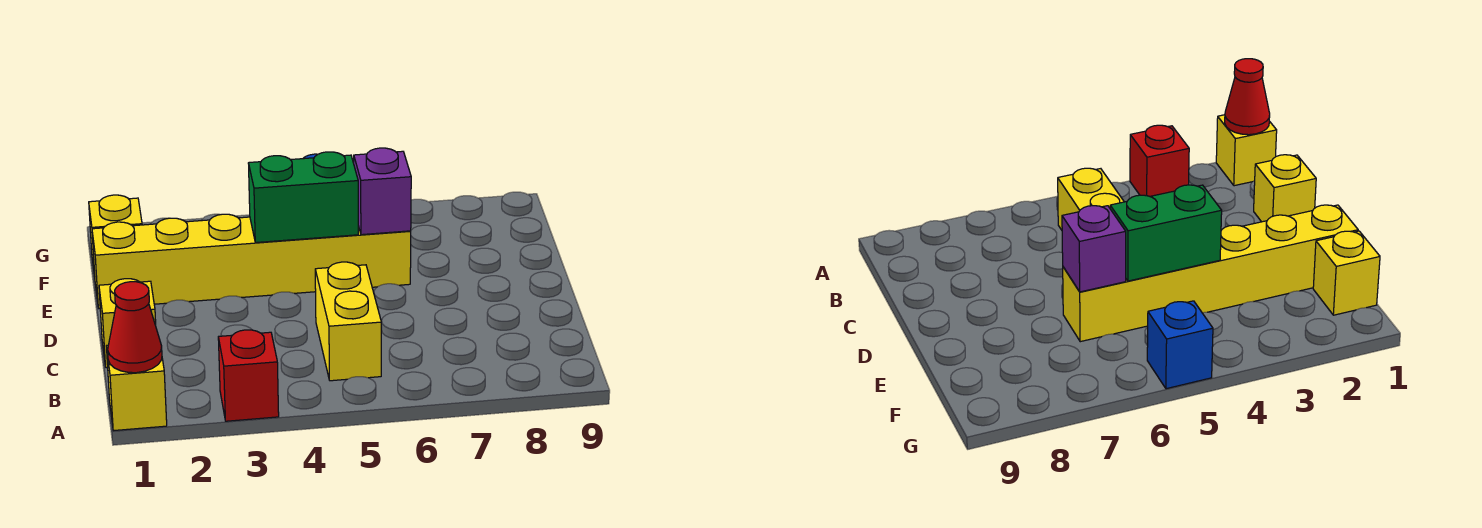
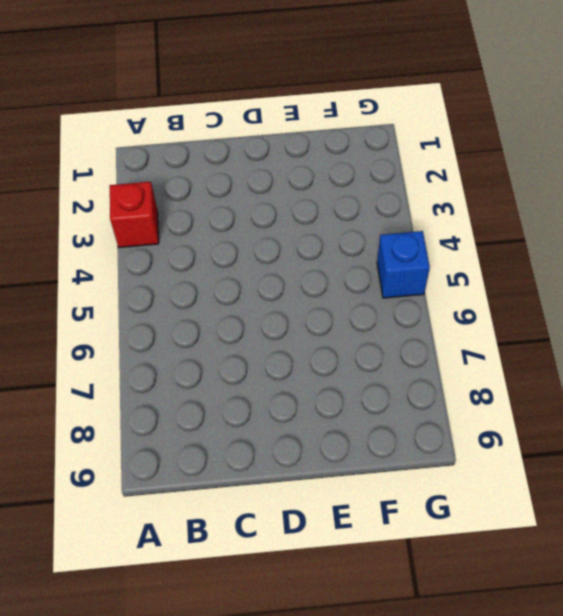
none -> yellow 1x1 brick [106,345,167,431]
none -> yellow 1x2 brick [315,262,381,381]

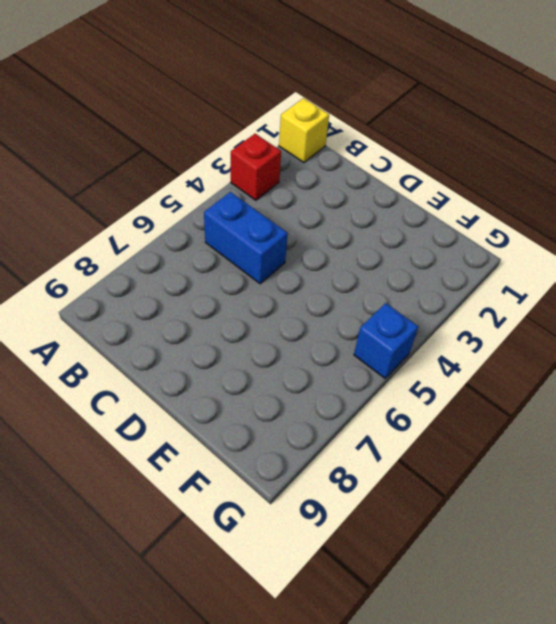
blue 1x2 brick [204,192,288,284] -> yellow 1x2 brick [315,262,381,381]
none -> yellow 1x1 brick [99,279,156,368]
none -> yellow 1x6 brick [92,214,411,308]

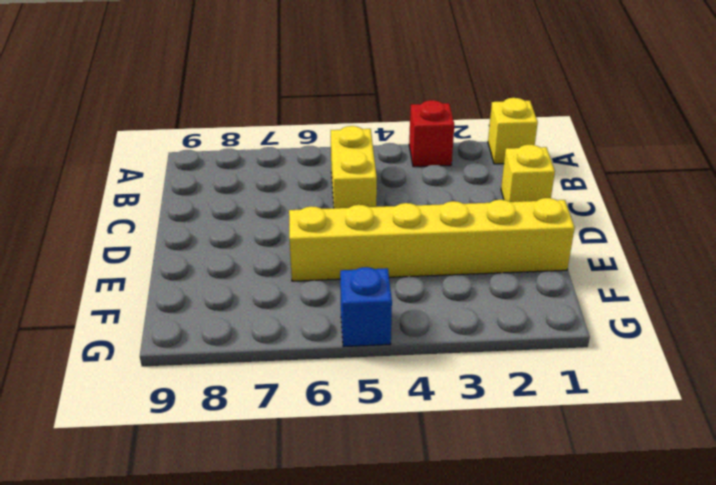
none -> yellow 1x1 brick [89,195,142,276]
none -> red 1x1 cone [108,282,162,373]

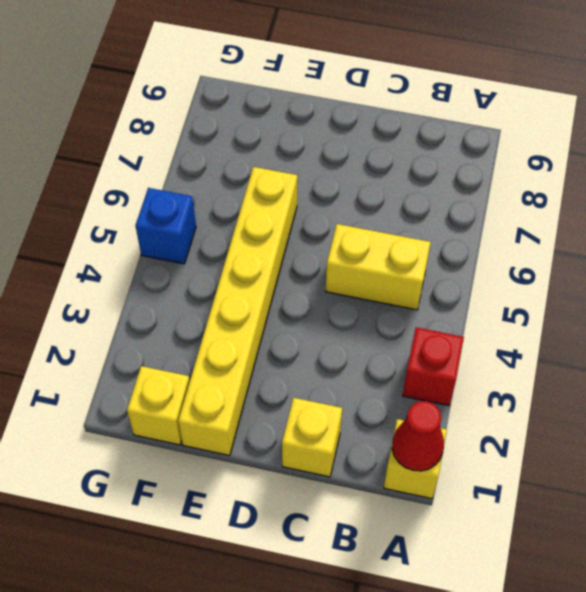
none -> green 1x2 brick [248,152,358,243]
none -> purple 1x1 brick [354,148,411,235]

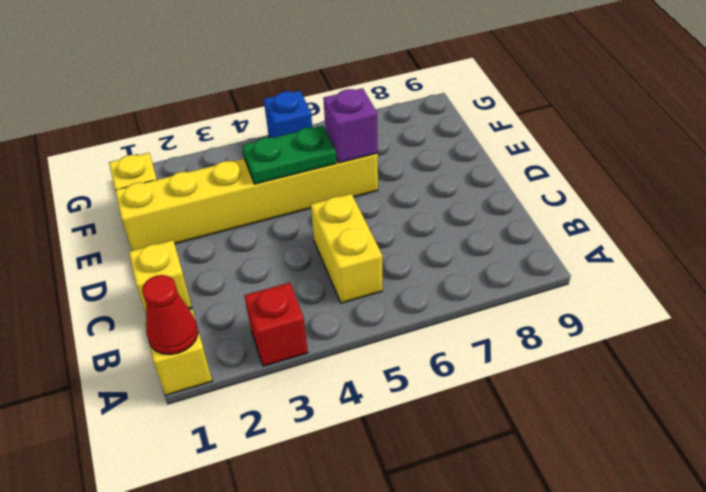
green 1x2 plate [242,126,337,184] -> green 1x2 brick [248,152,358,243]

